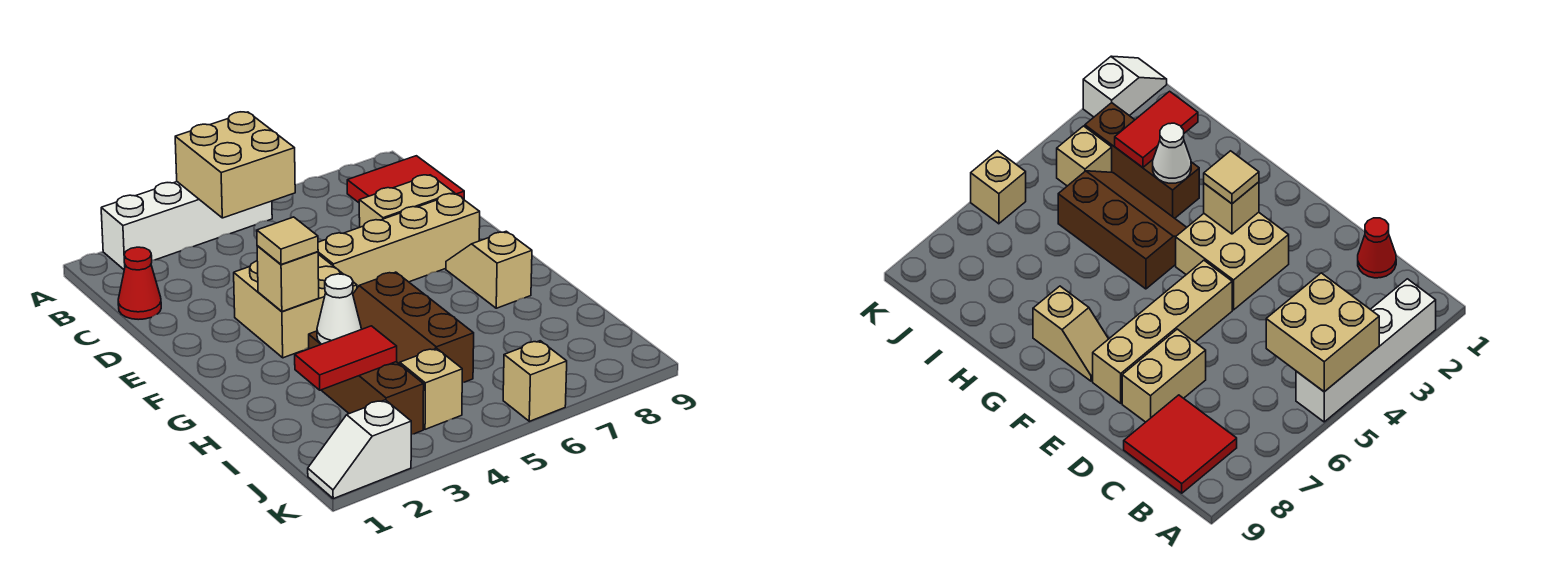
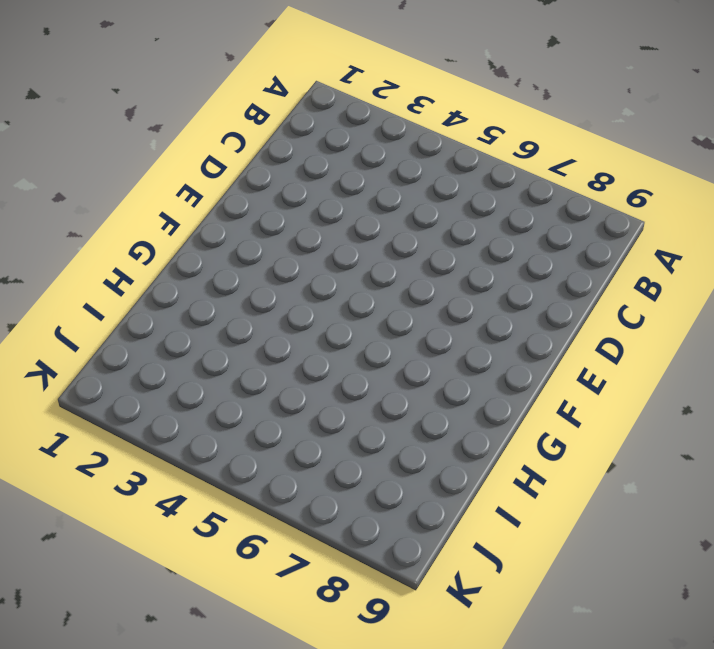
none -> white 1x4 brick [101,182,272,269]
none -> red 2x2 tile [347,156,464,203]
none -> red 1x1 cone [118,247,161,320]

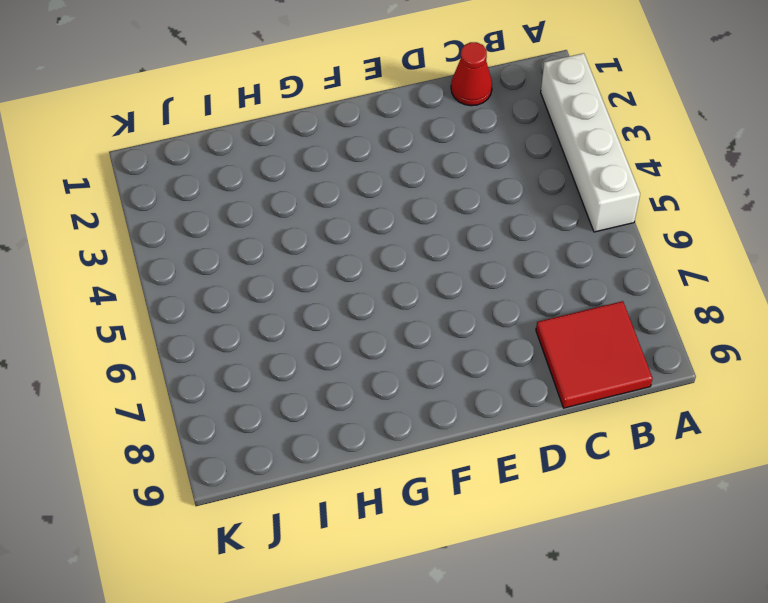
none -> tan 1x2 brick [359,175,454,227]
none -> tan 2x2 brick [234,254,357,358]
none -> tan 1x4 brick [318,194,480,288]

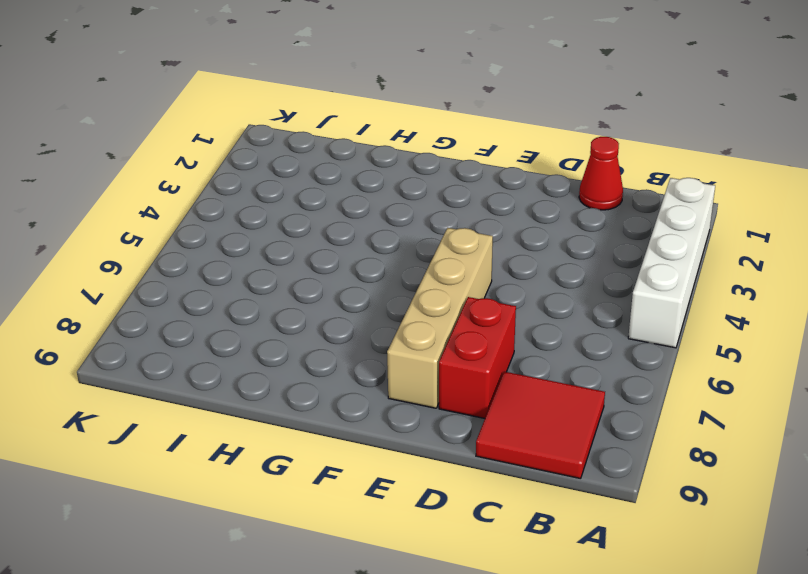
red 1x2 brick [439,297,516,418] -> tan 1x2 brick [359,175,454,227]
none -> tan 2x2 brick [234,254,357,358]
none -> tan 1x2 slope [446,231,532,308]
none -> brown 2x3 slope [353,272,474,383]

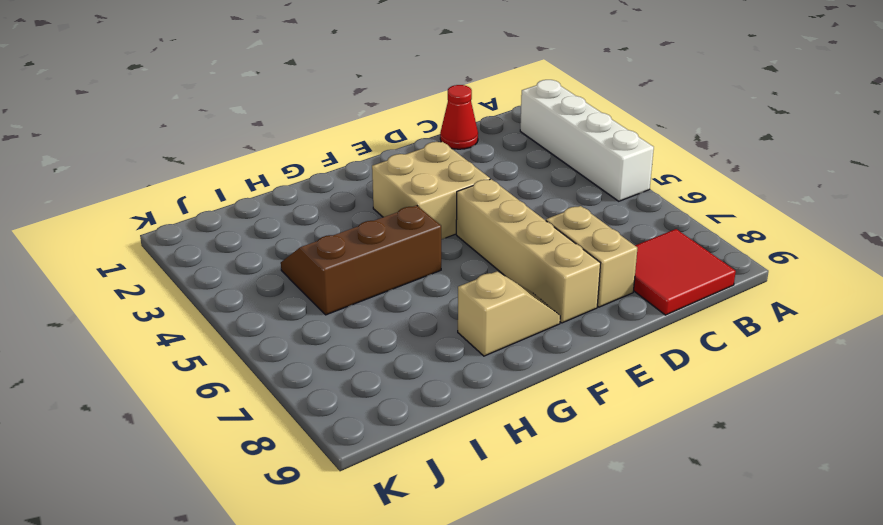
none -> brown 1x3 brick [309,331,424,435]
none -> tan 1x1 brick [400,348,462,429]
none -> white 1x2 slope [308,400,411,499]

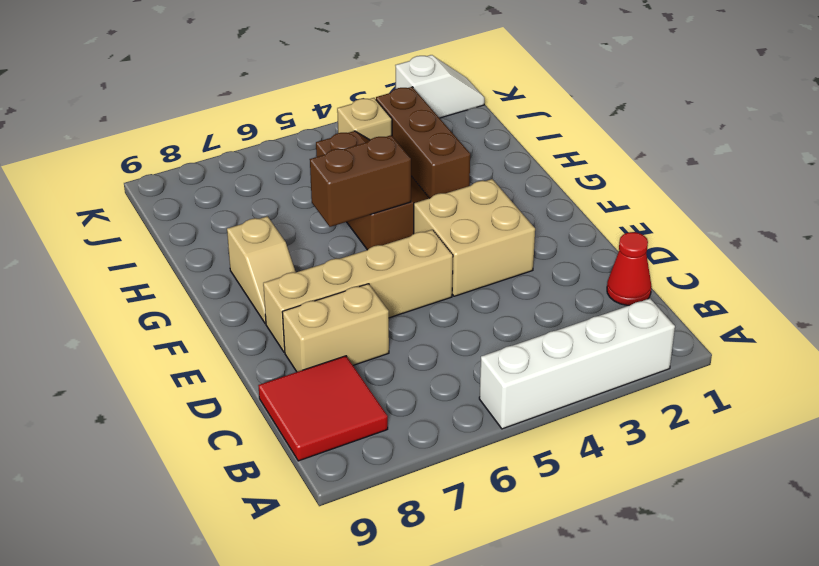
brown 1x2 brick [310,135,411,227] -> none
none -> tan 1x1 brick [503,341,567,421]
none -> tan 2x2 brick [175,112,295,218]
none -> tan 1x1 brick [257,246,319,311]

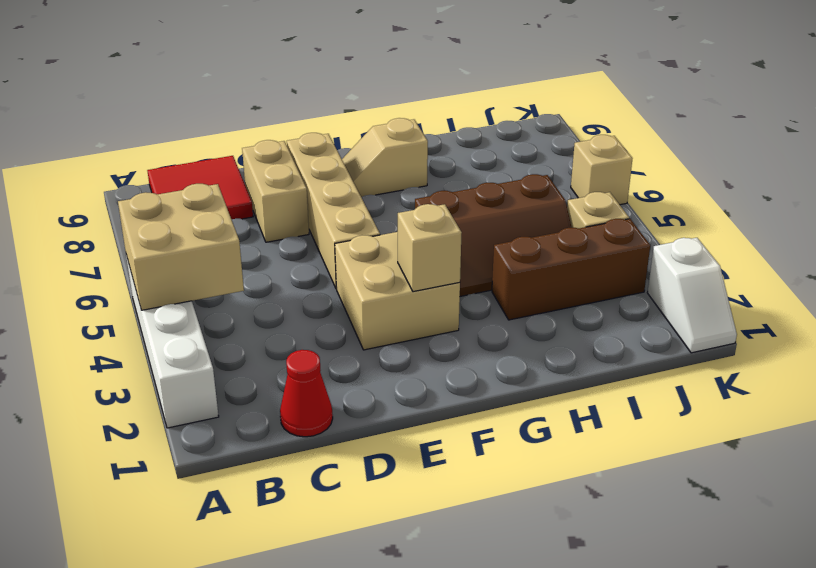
none -> white 1x1 cone [317,274,362,344]
none -> red 1x2 tile [295,326,397,390]
none -> tan 1x1 tile [257,217,318,265]

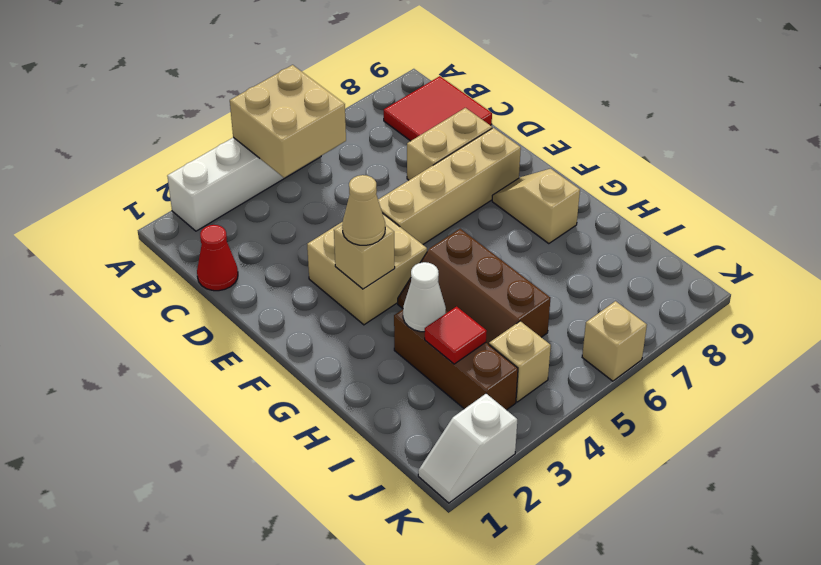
tan 1x1 cone [342,175,385,245] -> tan 1x1 tile [257,217,318,265]
red 1x1 tile [425,307,487,364] -> red 1x2 tile [295,326,397,390]

